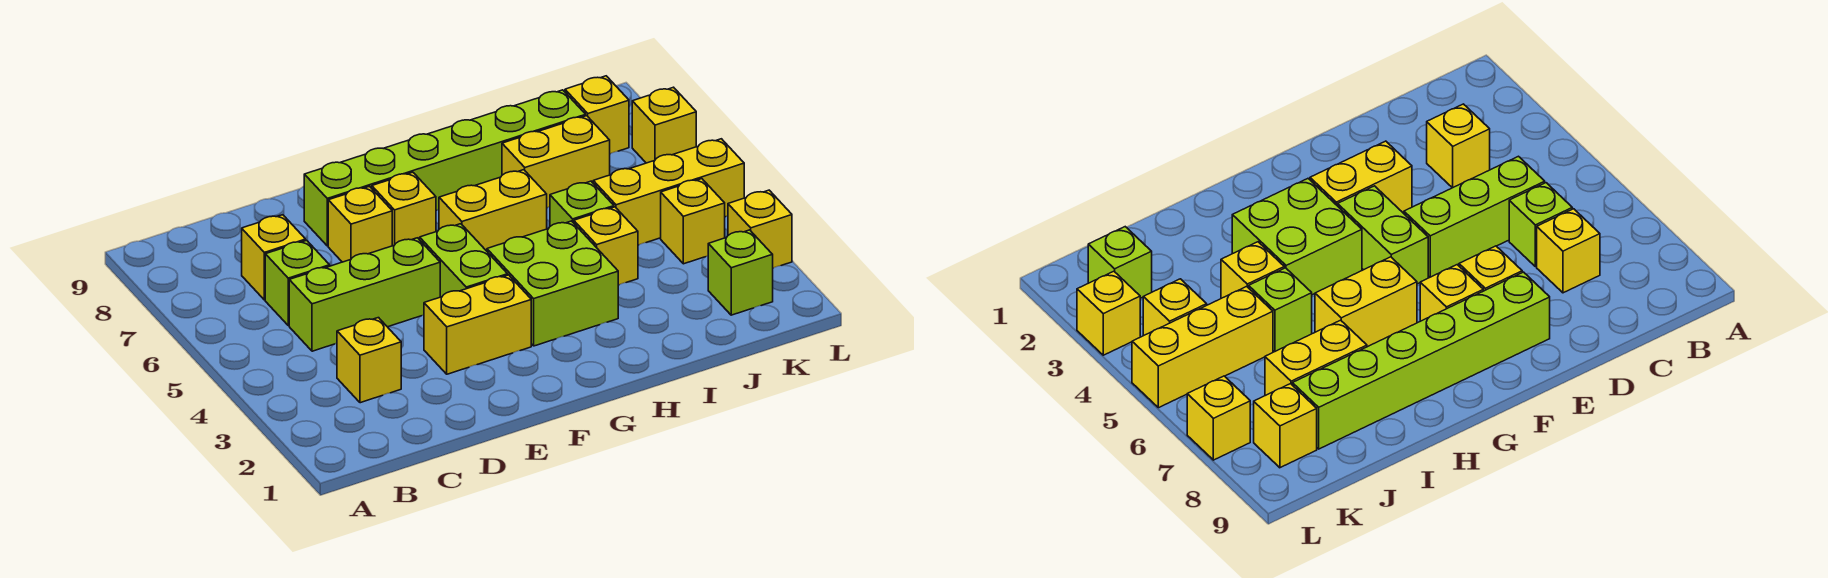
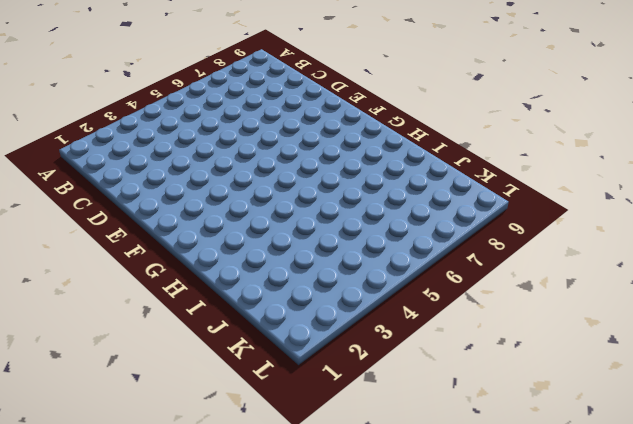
none -> yellow 1x1 brick [337,318,401,403]
none -> lime 1x3 brick [289,238,440,351]
none -> lime 1x1 brick [265,240,330,326]

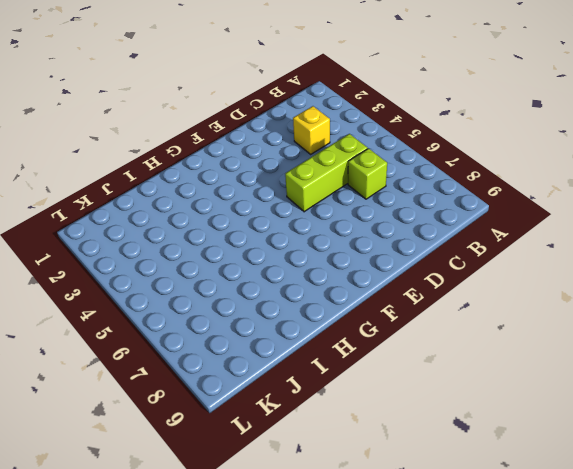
none -> yellow 1x1 brick [242,215,306,300]
none -> yellow 1x2 brick [424,275,531,374]
none -> yellow 1x1 brick [328,186,392,262]

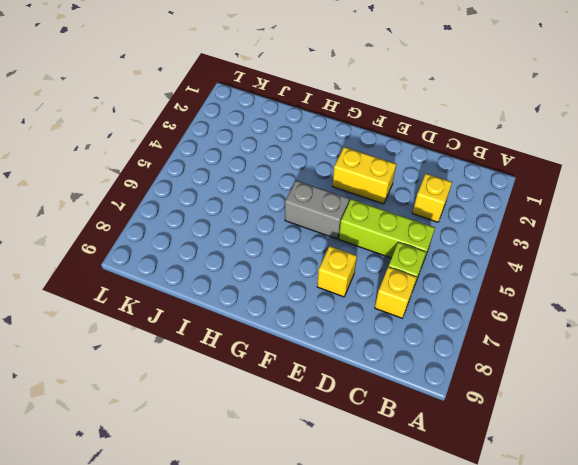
grey 1x2 brick [285,181,349,239] -> lime 1x2 brick [420,224,508,297]
none -> lime 1x6 brick [304,90,586,246]
none -> yellow 1x1 brick [372,172,436,246]
none -> lime 2x2 brick [487,221,618,346]

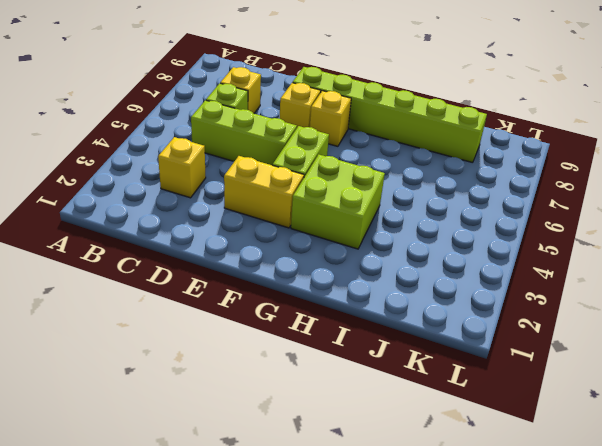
none -> yellow 1x2 brick [439,170,547,251]
none -> yellow 1x1 brick [574,207,638,285]
none -> lime 1x1 brick [550,181,614,226]

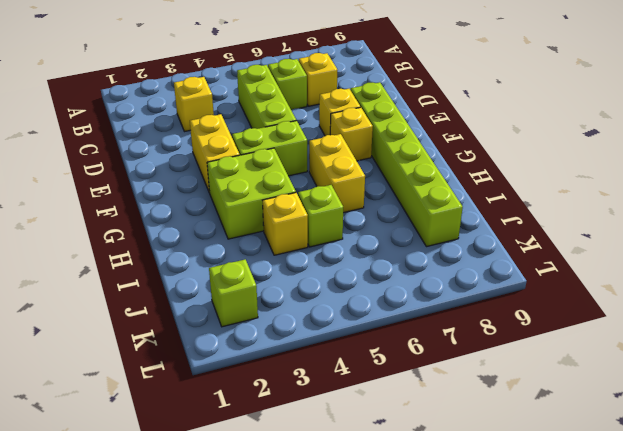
none -> yellow 1x2 brick [502,116,610,208]
none -> yellow 1x3 brick [593,139,744,245]
none -> yellow 1x1 brick [661,179,725,264]

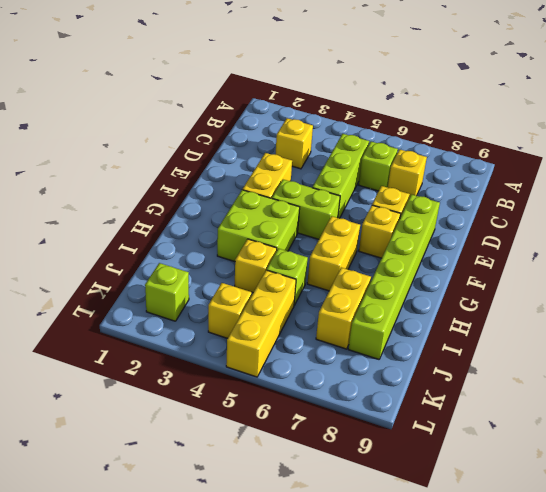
none -> yellow 1x1 brick [565,76,629,154]
none -> yellow 1x1 brick [728,190,792,268]
none -> yellow 1x1 brick [632,87,696,163]

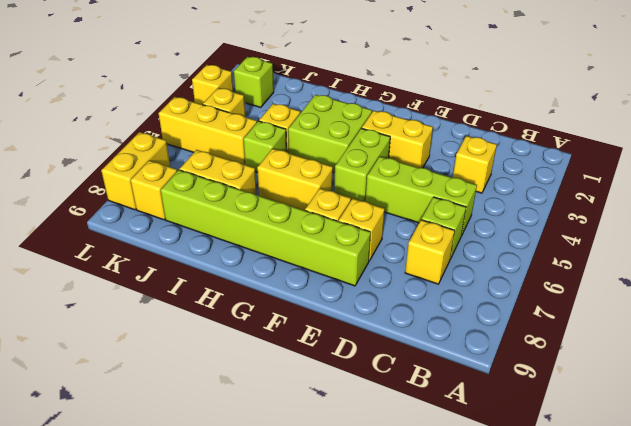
yellow 1x2 brick [101,132,170,210] -> yellow 1x1 brick [632,87,696,163]

